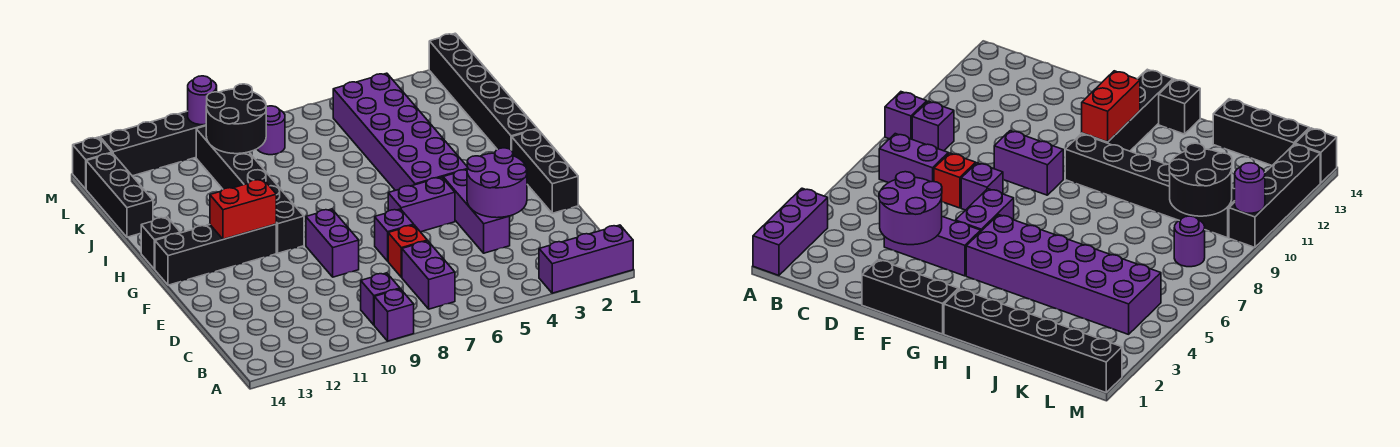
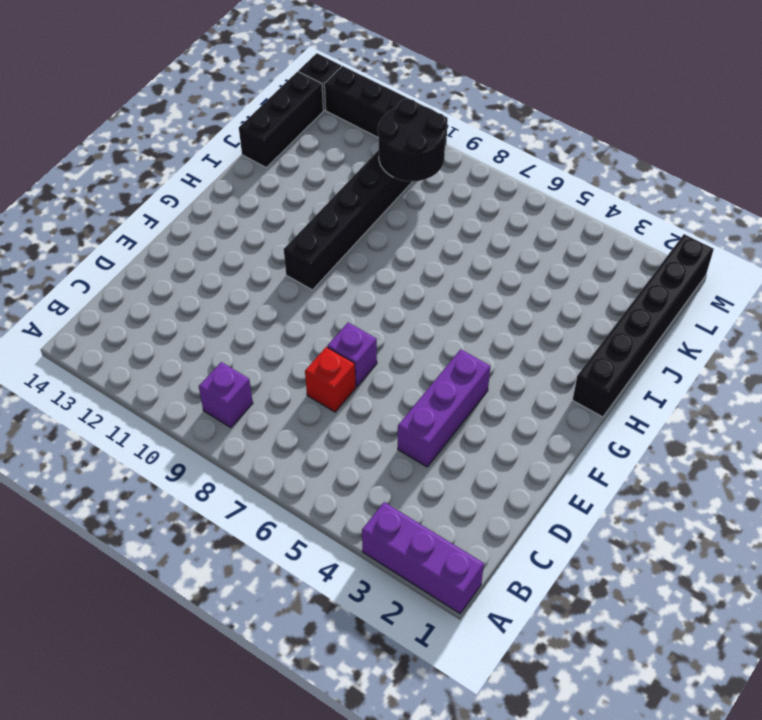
none -> purple 1x1 brick [374,289,414,341]
none -> purple 1x2 brick [402,241,455,309]
none -> black 1x3 brick [512,129,578,213]

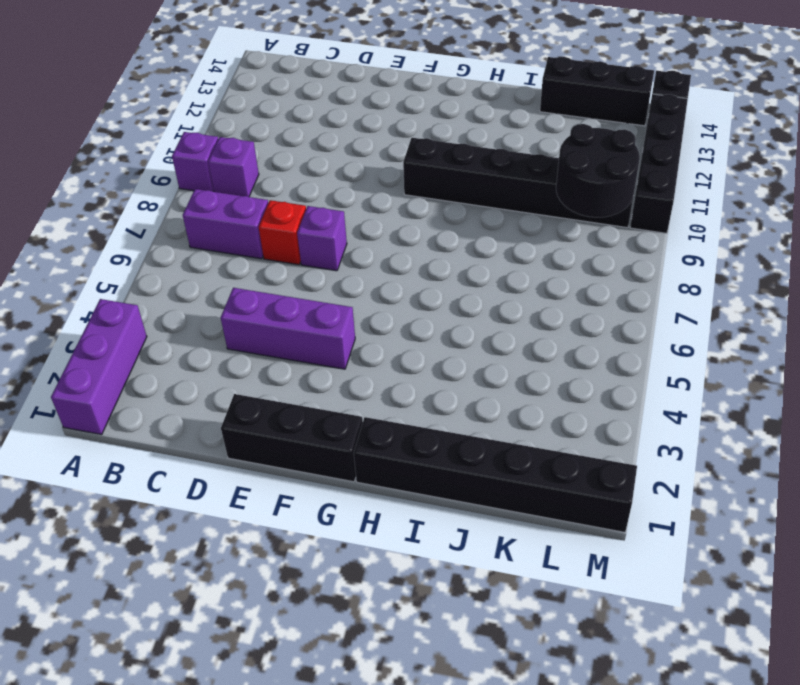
none -> purple 1x2 brick [306,209,359,277]
none -> purple 1x2 brick [388,177,455,232]
none -> purple 2x6 brick [333,73,468,190]

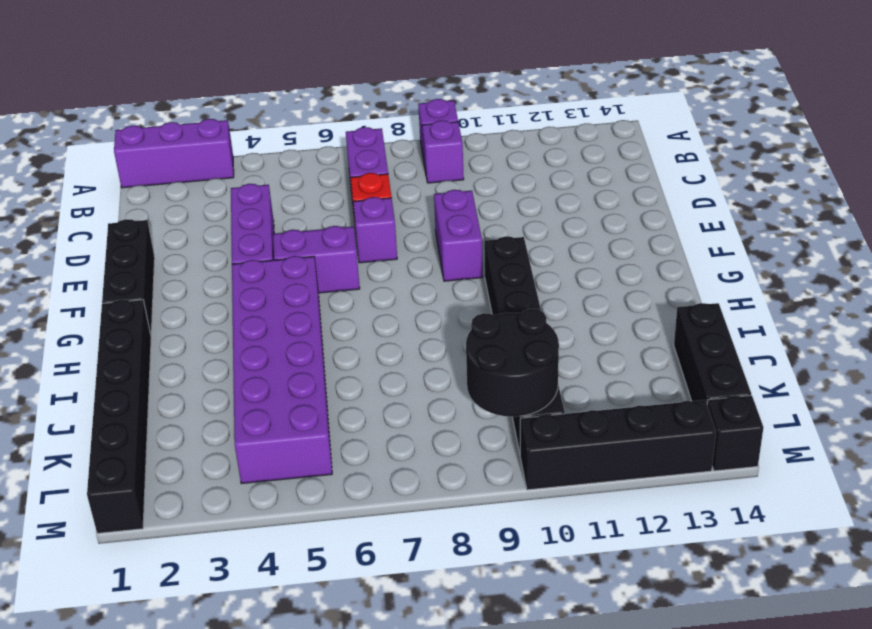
none -> black 1x4 brick [155,224,276,285]
none -> black 1x1 brick [141,217,180,269]
none -> purple 1x1 round brick [257,106,285,155]

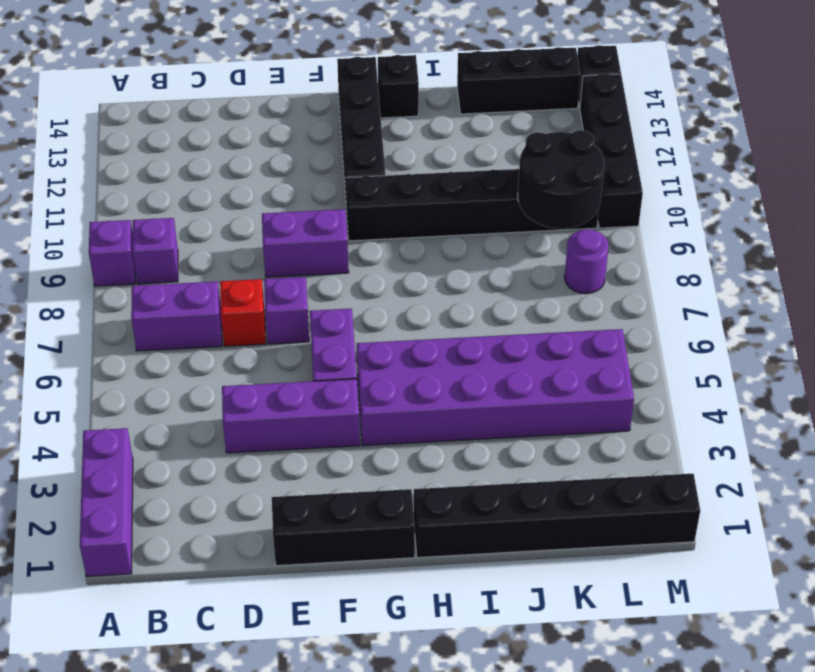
none -> purple 2x2 round brick [467,148,527,218]
none -> red 1x2 brick [210,179,276,239]
none -> purple 1x1 round brick [188,76,217,125]

